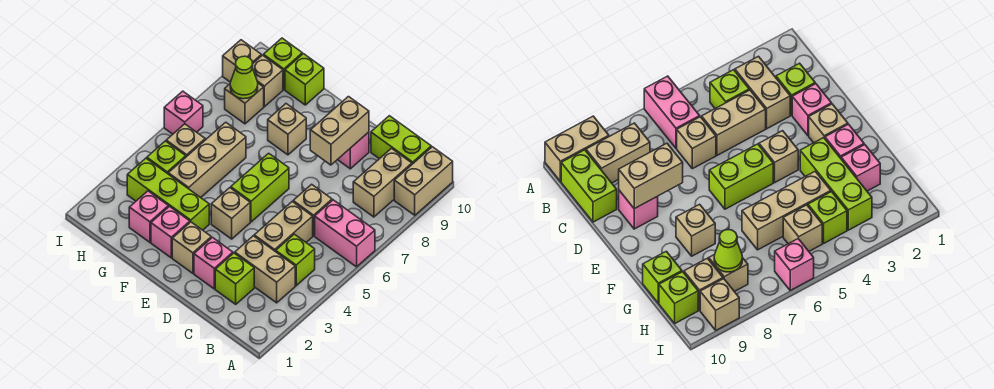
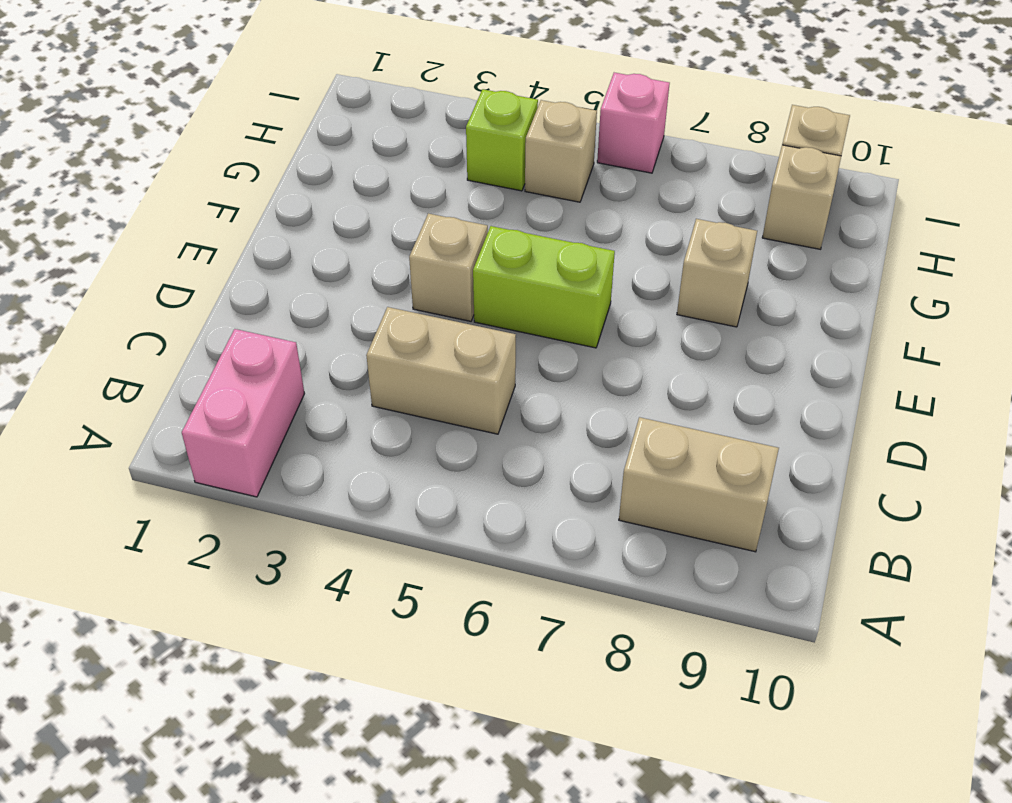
pink 1x2 brick [182,329,305,497] -> pink 1x2 brick moved to [315,200,375,267]
none -> tan 1x2 brick [394,147,453,215]
none -> tan 1x2 brick [235,236,295,303]
none -> lime 1x1 brick [276,234,315,286]

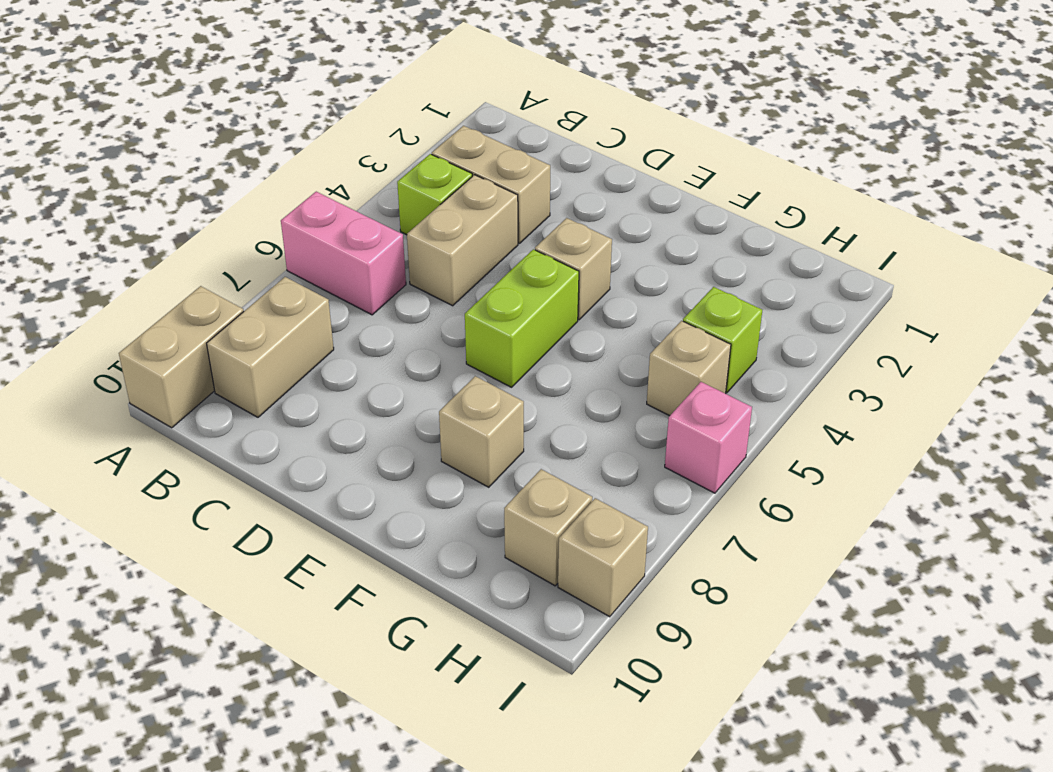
none -> lime 1x2 brick [371,116,431,164]
none -> lime 1x1 brick [215,253,254,304]
none -> tan 1x1 brick [293,184,332,236]

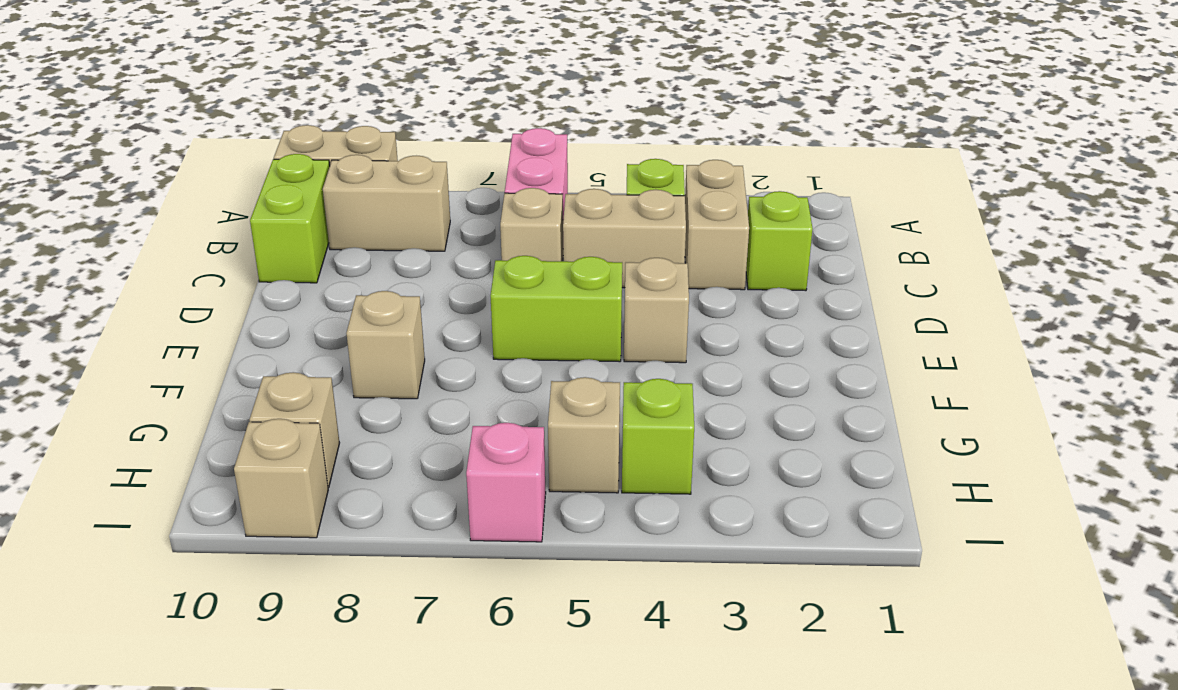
none -> pink 1x1 brick [194,238,233,289]
none -> pink 1x1 brick [338,132,369,169]
none -> tan 1x1 brick [172,222,211,273]

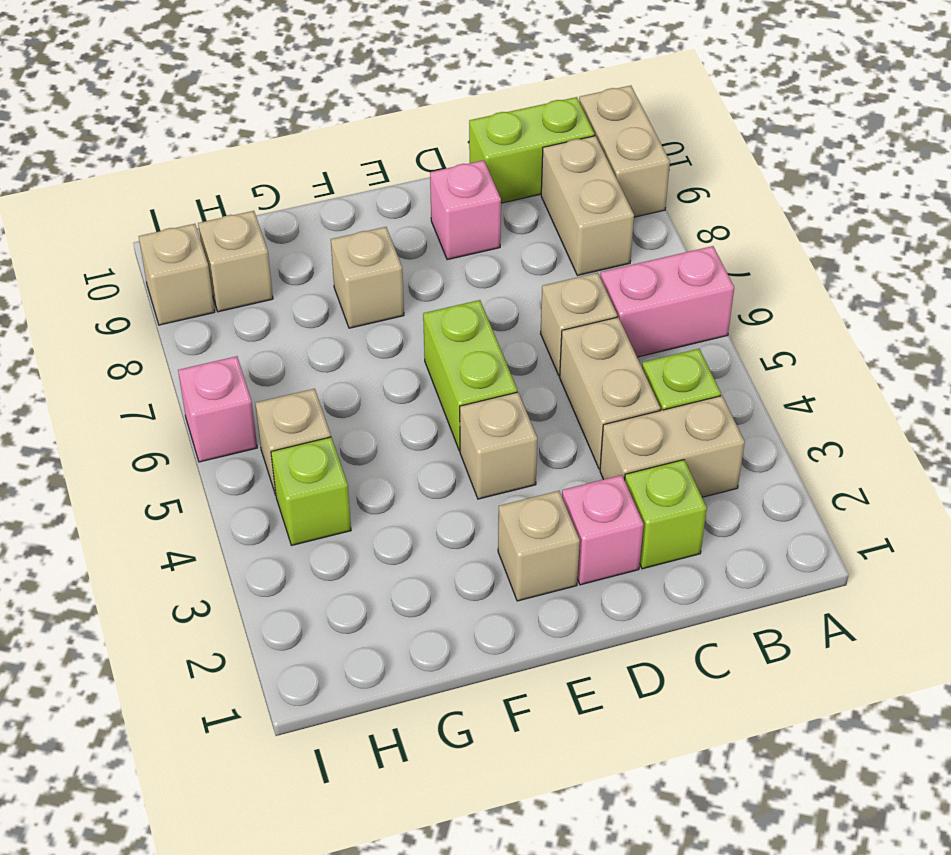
none -> pink 1x1 brick [151,207,190,258]
none -> lime 1x3 brick [127,158,209,230]
none -> pink 1x1 brick [129,191,168,242]

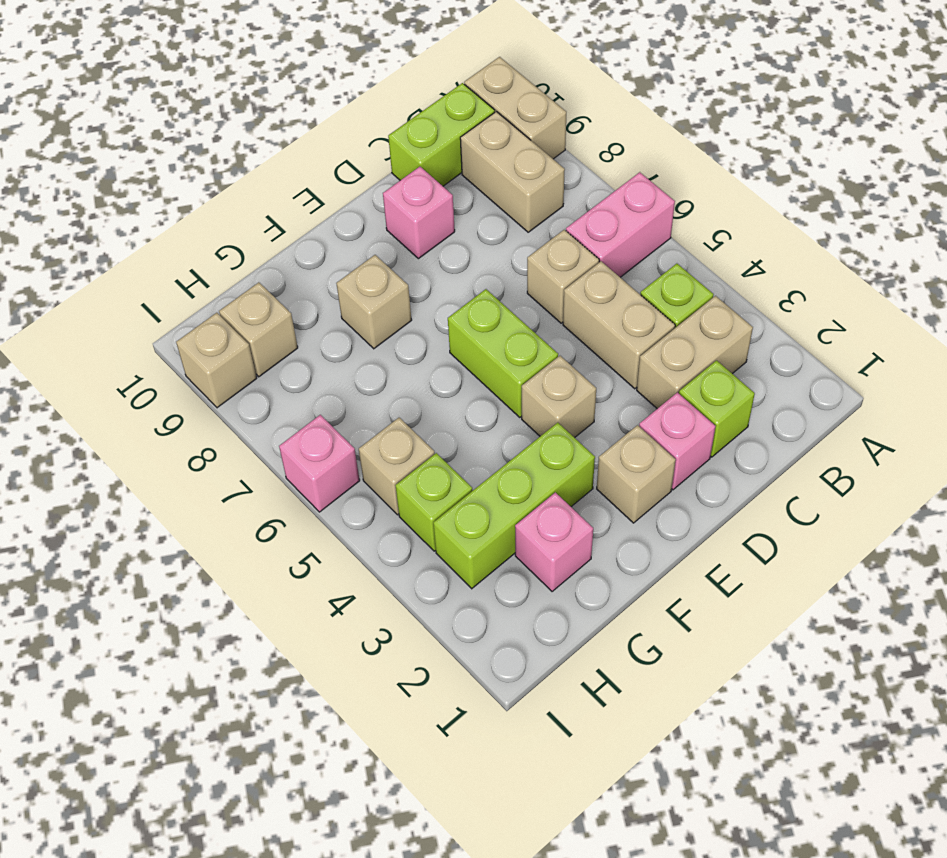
none -> pink 1x1 brick [151,207,190,258]
none -> tan 1x3 brick [168,122,246,198]
none -> lime 1x1 brick [285,54,324,105]

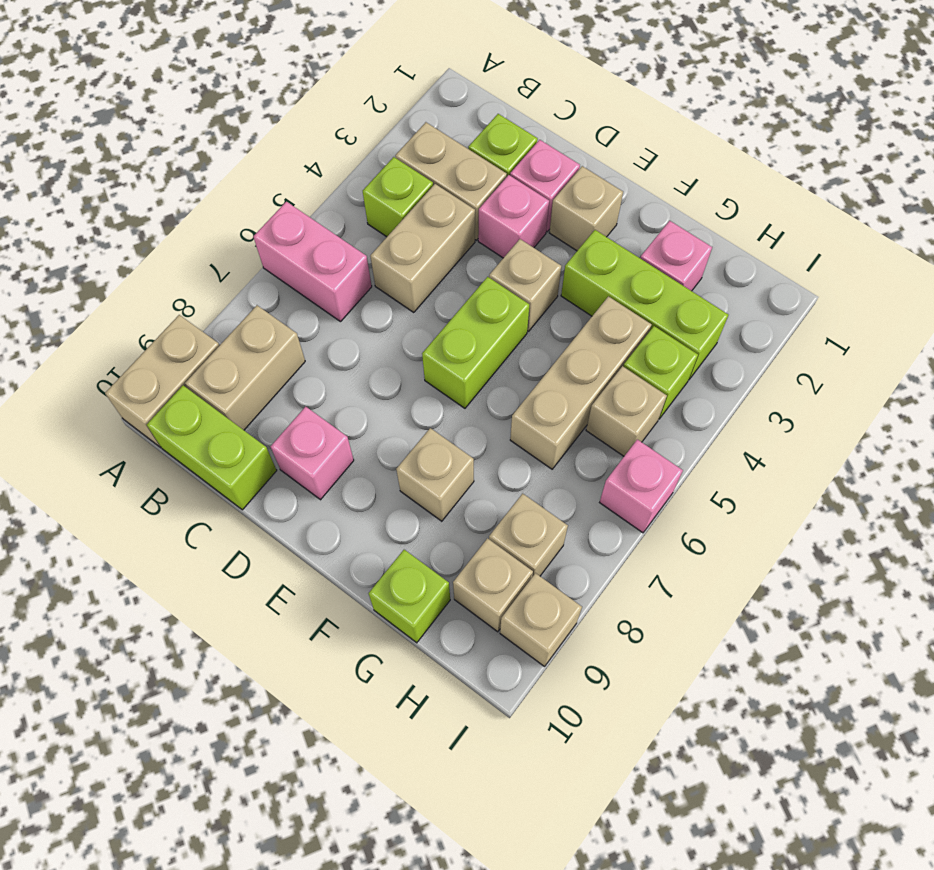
pink 1x1 brick [478,175,549,258] -> pink 1x1 brick moved to [151,207,190,258]
none -> tan 1x1 brick [293,184,332,236]
none -> lime 1x1 brick [263,38,302,89]
none -> tan 1x2 brick [310,97,369,165]

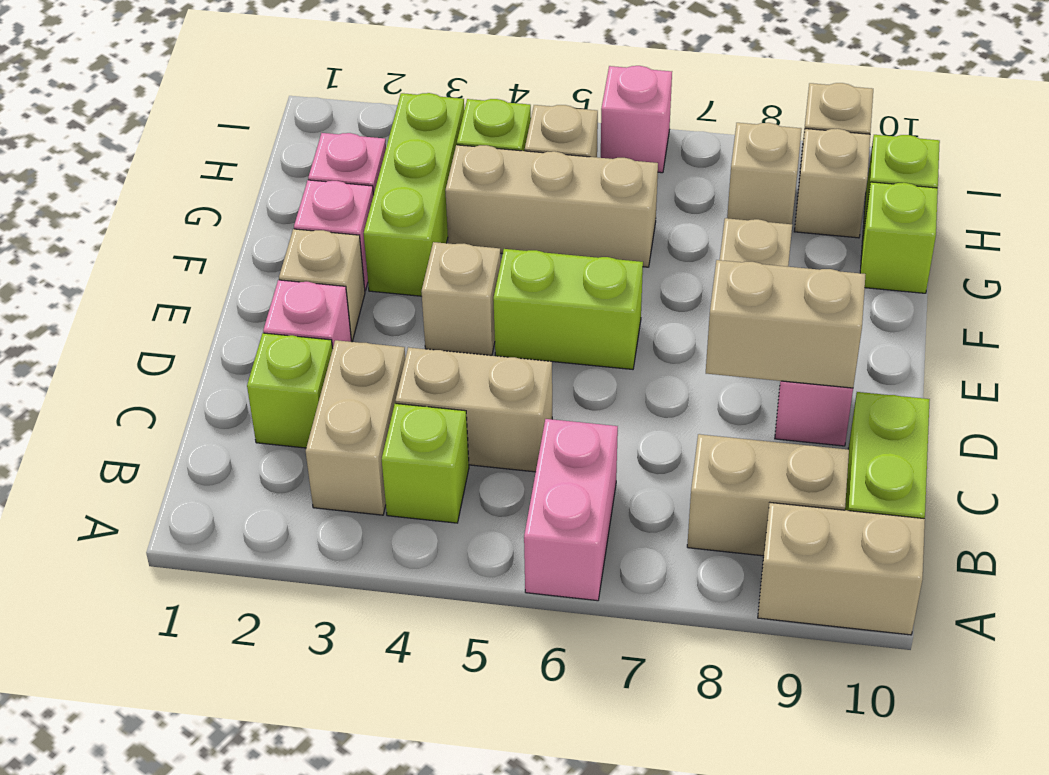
none -> tan 1x1 brick [293,184,332,236]
none -> lime 1x1 cone [230,56,258,99]

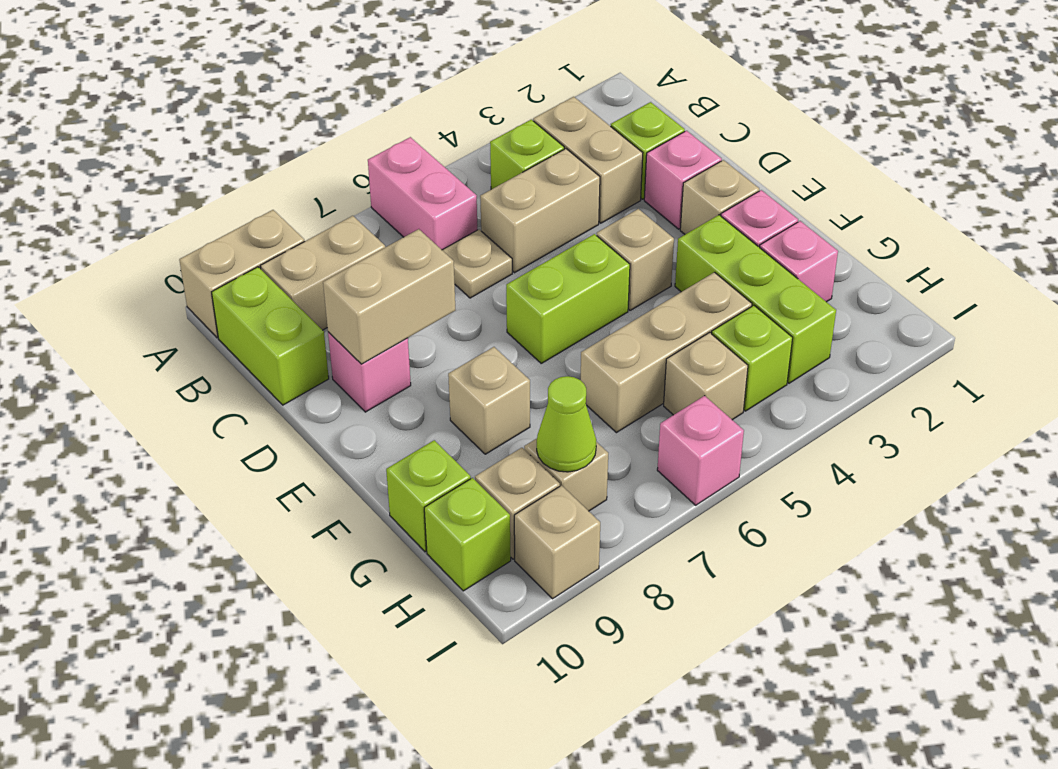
tan 1x1 plate [442,230,512,298] -> tan 1x1 brick [293,184,332,236]

